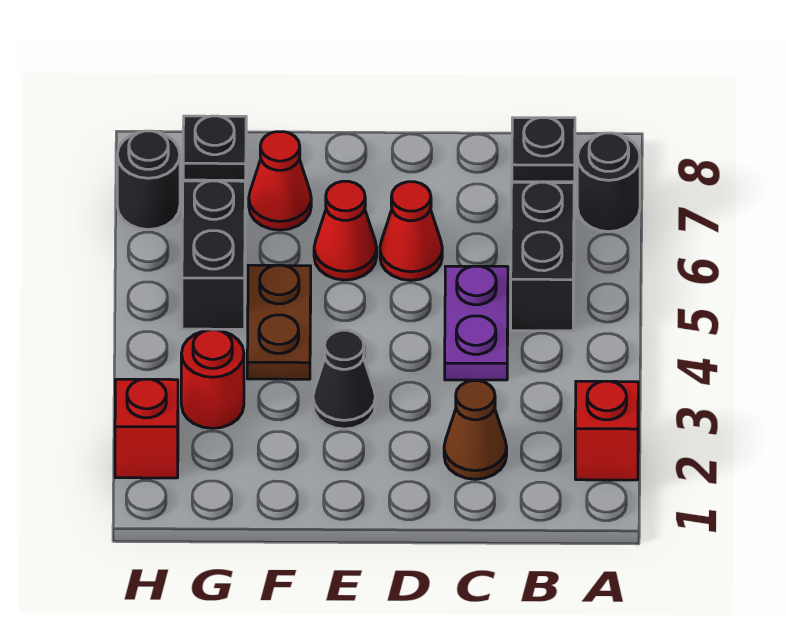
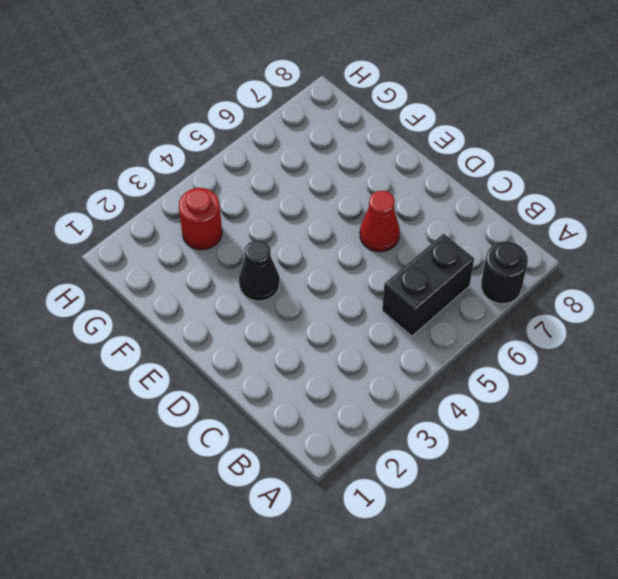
none -> red 1x1 brick [575,381,638,480]
none -> black 1x1 plate [512,118,575,182]
none -> brown 1x1 cone [444,381,507,479]

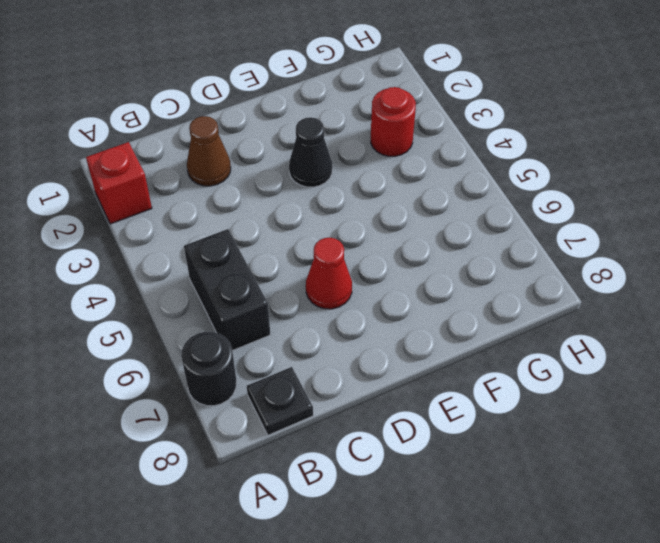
none -> purple 1x2 plate [445,266,508,380]
none -> red 1x1 cone [314,181,377,280]
none -> brown 1x2 plate [247,265,311,379]

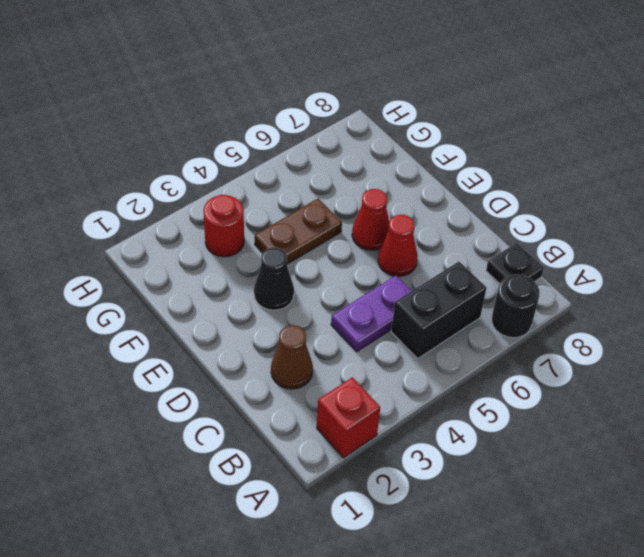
none -> red 1x1 cone [249,132,311,230]
none -> black 1x2 brick [182,181,245,329]
none -> black 1x1 plate [183,116,246,180]

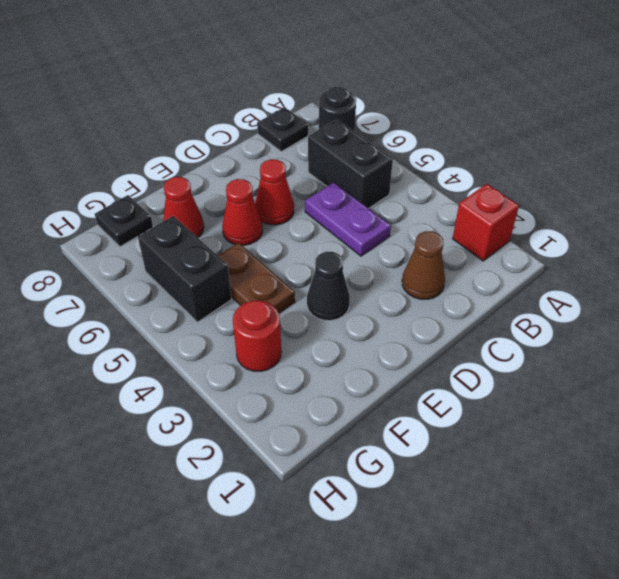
none -> red 1x1 brick [115,379,178,478]
none -> black 1x1 round brick [117,131,180,230]

